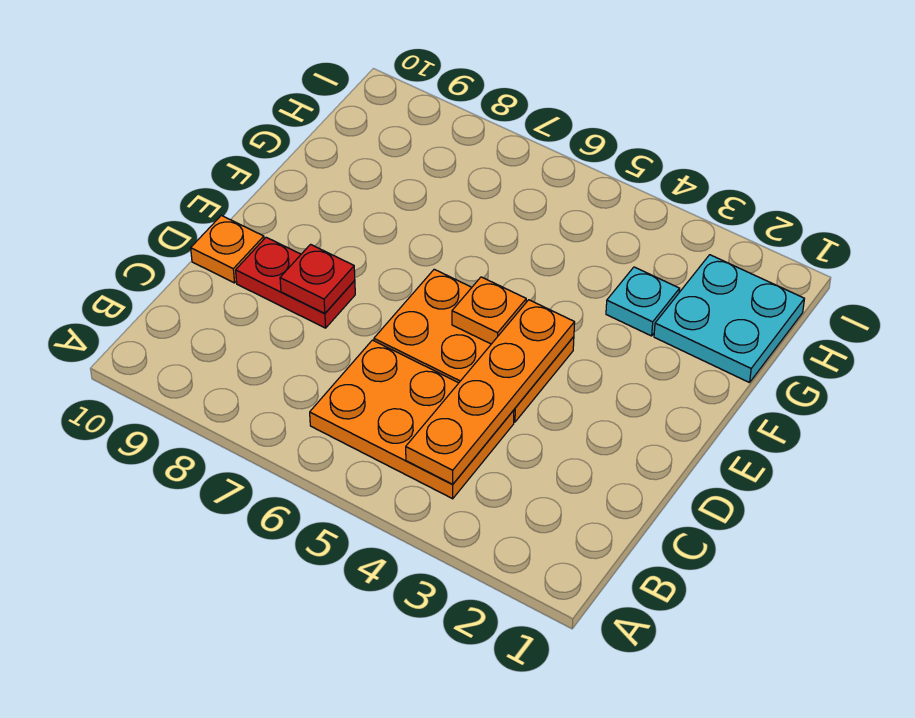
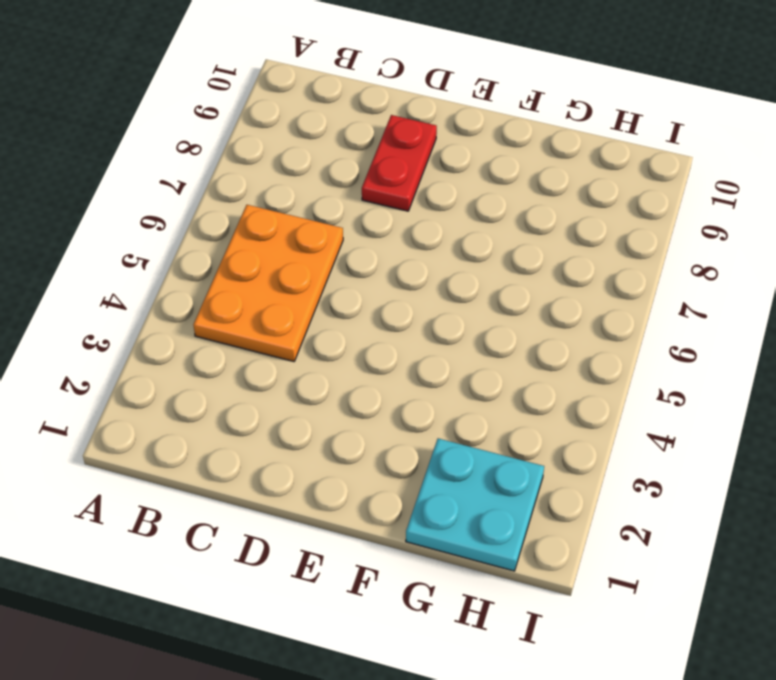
none -> orange 2x3 plate [374,269,574,422]
none -> orange 1x1 plate [191,215,264,283]

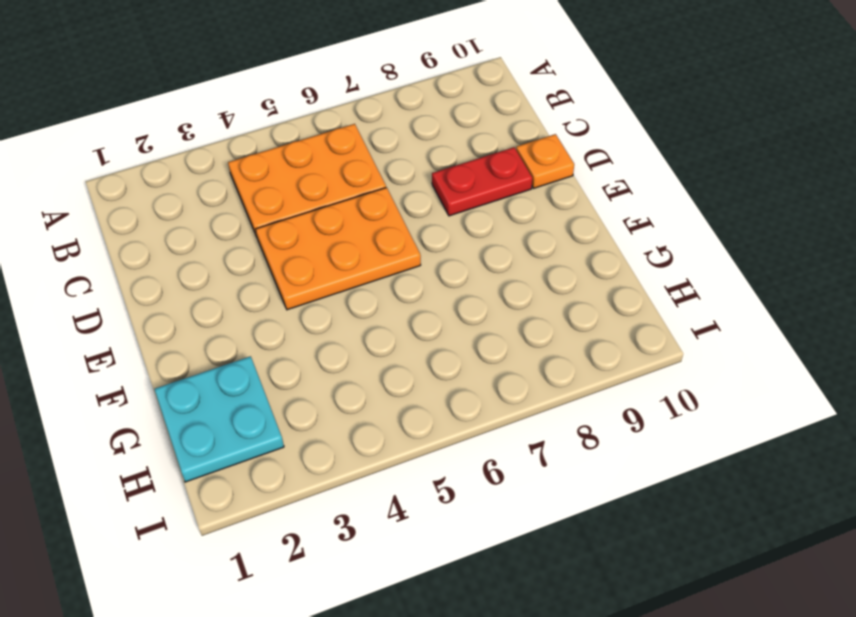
none -> cyan 1x1 plate [606,267,680,336]
none -> orange 1x4 plate [406,300,575,484]

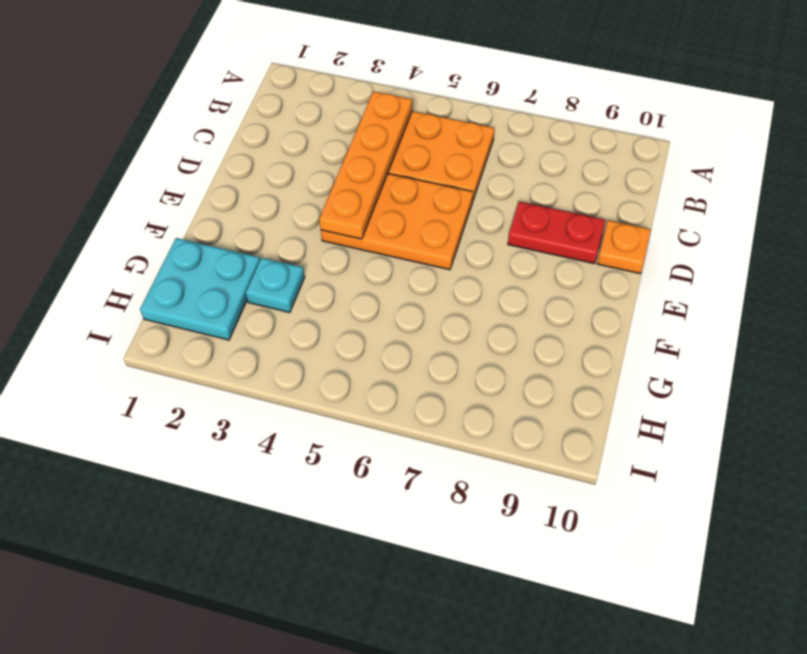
none -> red 1x1 plate [280,244,355,313]
none -> orange 1x1 plate [452,277,526,344]

